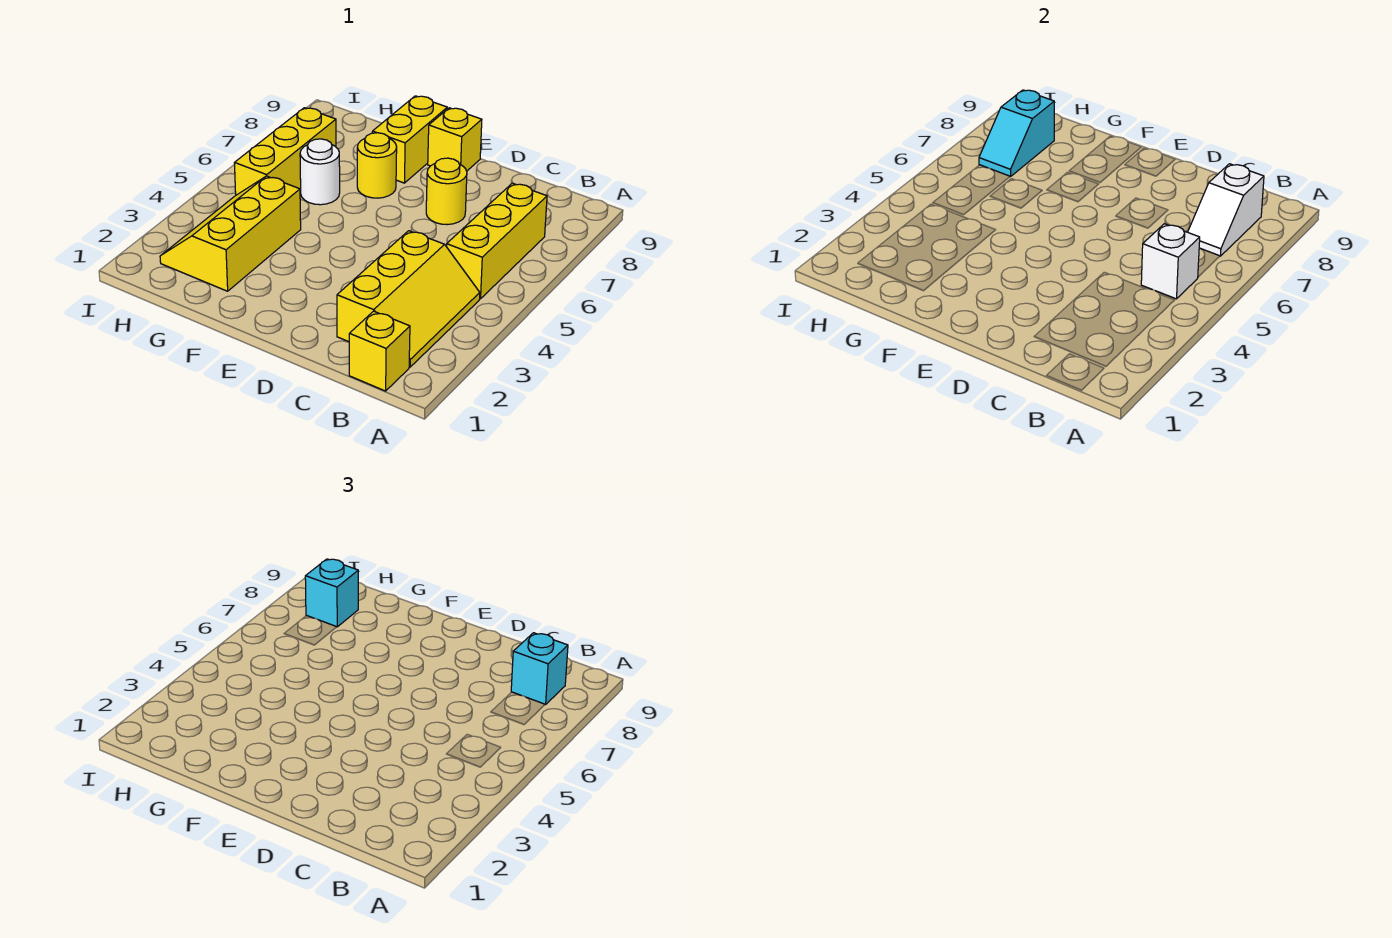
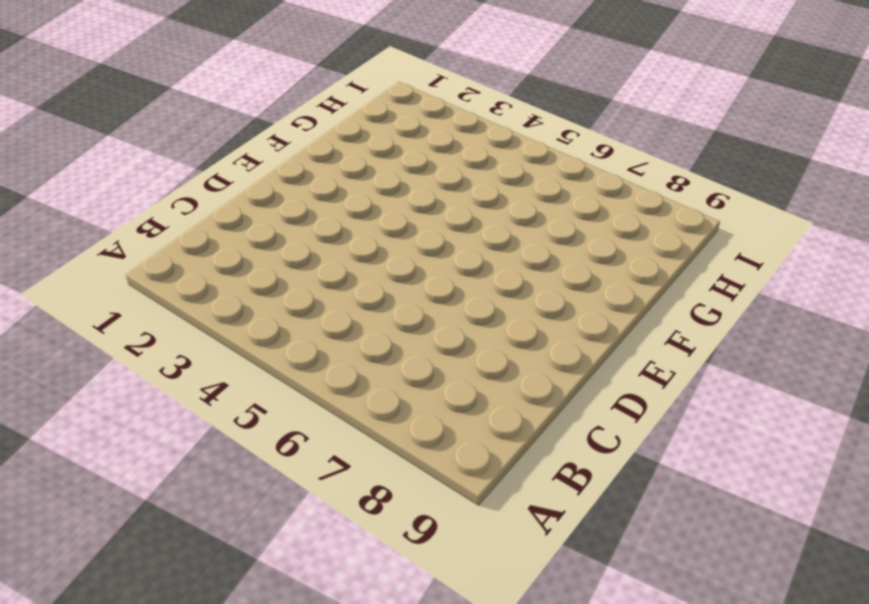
none -> yellow 1x1 brick [349,311,410,391]
none -> yellow 2x3 slope [337,231,480,367]
none -> yellow 1x3 brick [447,183,547,299]

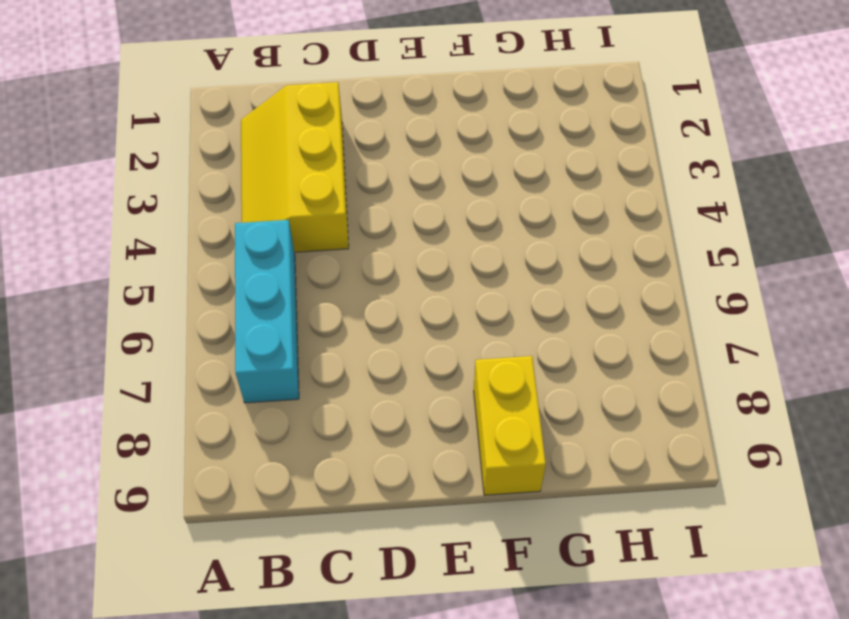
cyan 1x3 brick [235,220,299,403] -> yellow 1x3 brick [447,183,547,299]
none -> yellow 1x1 brick [349,311,410,391]
none -> yellow 1x1 round brick [426,158,467,225]
none -> yellow 1x1 brick [428,108,482,171]

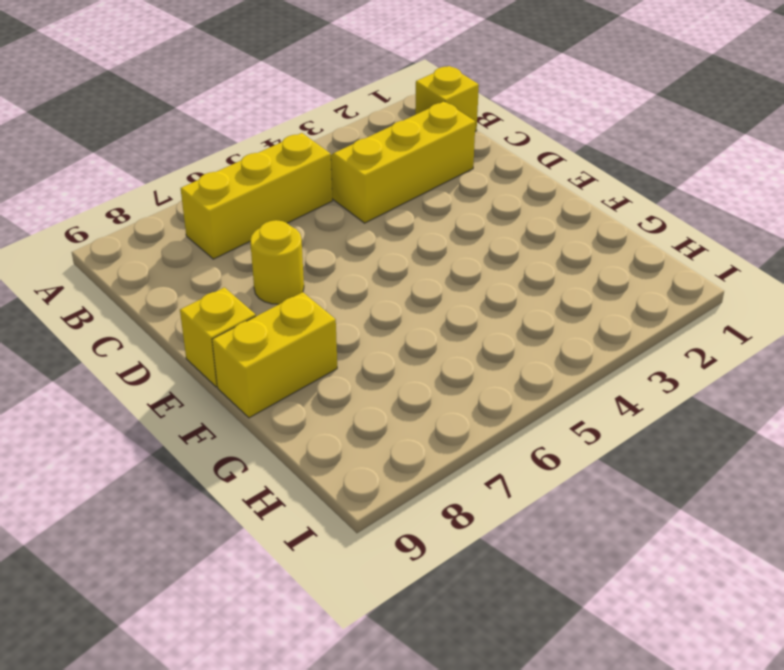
none -> yellow 1x1 round brick [357,133,397,198]
none -> yellow 2x3 slope [160,176,301,291]
none -> white 1x1 round brick [300,139,340,205]

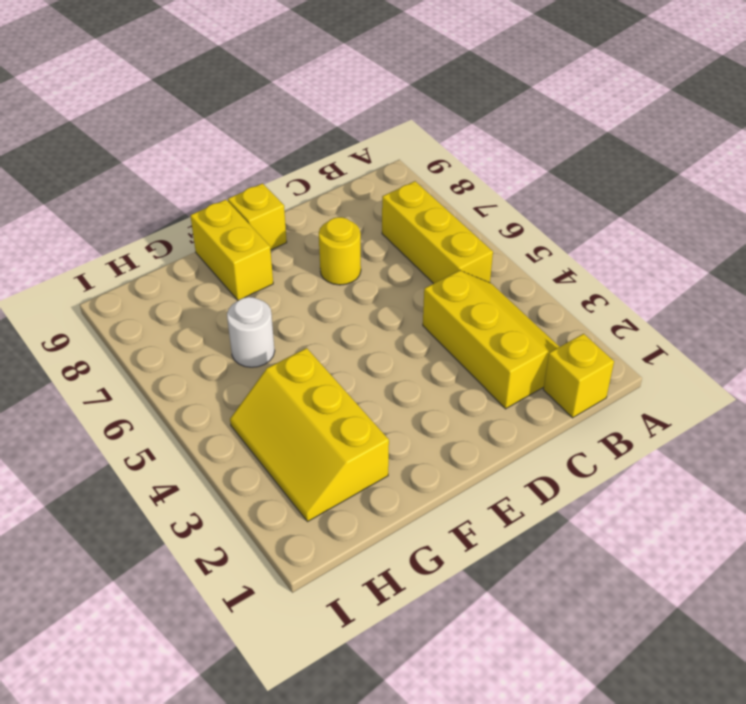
none -> yellow 1x1 round brick [357,133,397,198]
none -> yellow 1x3 brick [235,108,336,195]
none -> white 1x1 brick [1141,224,1200,299]

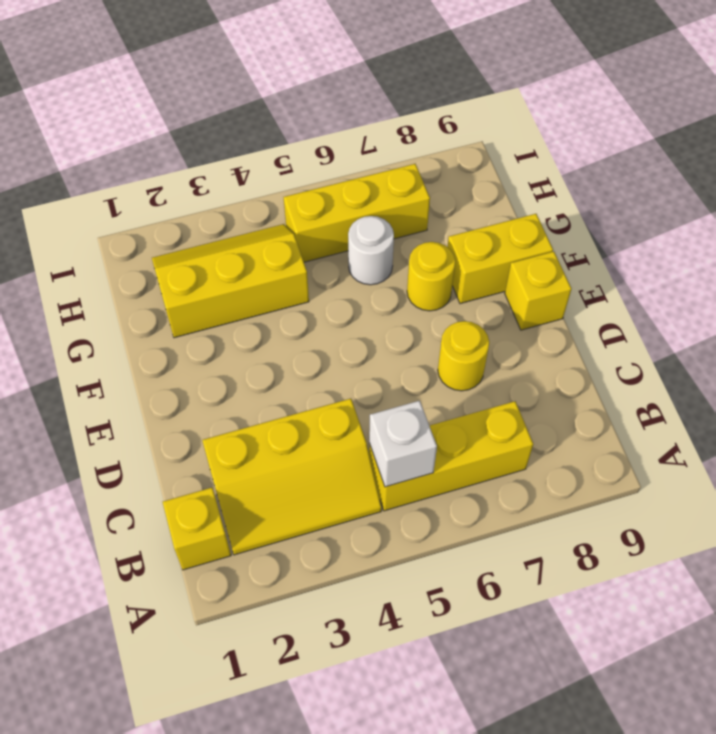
none -> white 1x2 slope [1188,164,1264,256]
none -> cyan 1x2 slope [979,90,1054,177]
none -> cyan 1x1 brick [511,633,568,705]

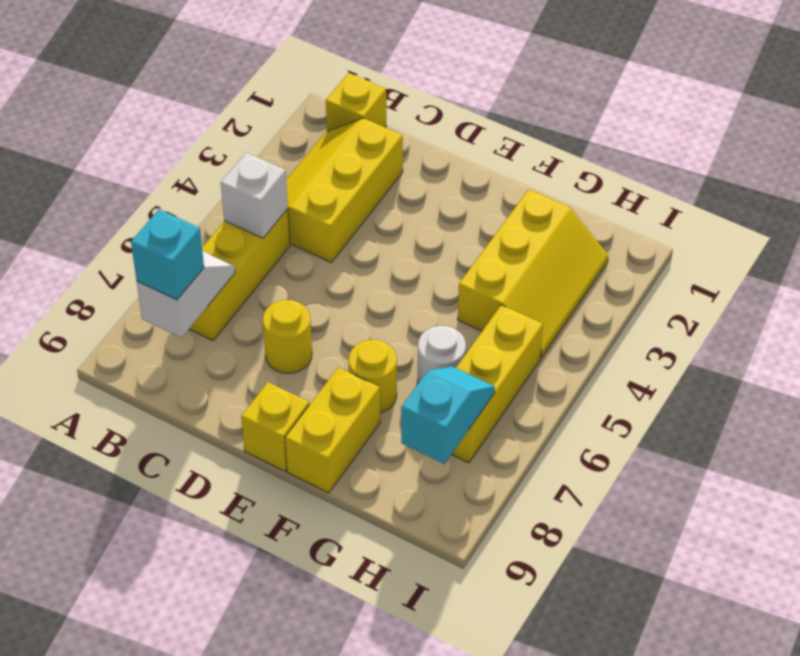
none -> cyan 1x1 brick [305,559,358,627]

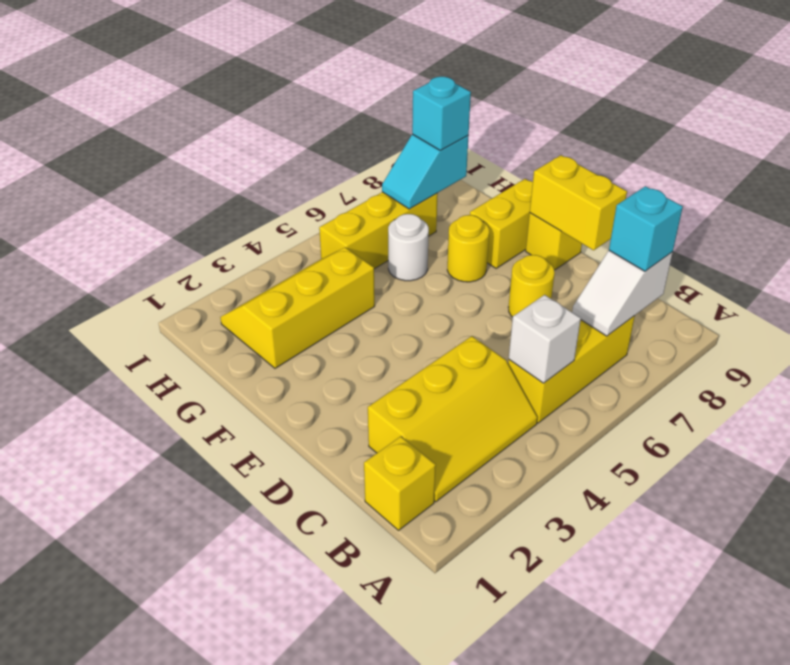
yellow 1x2 brick [530,155,627,250] -> none

